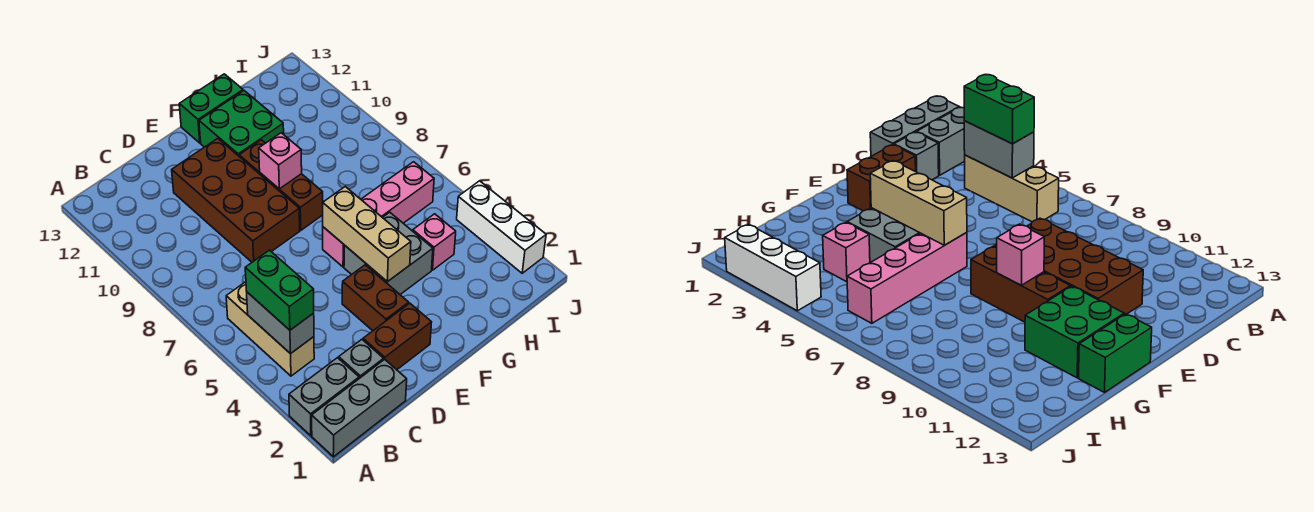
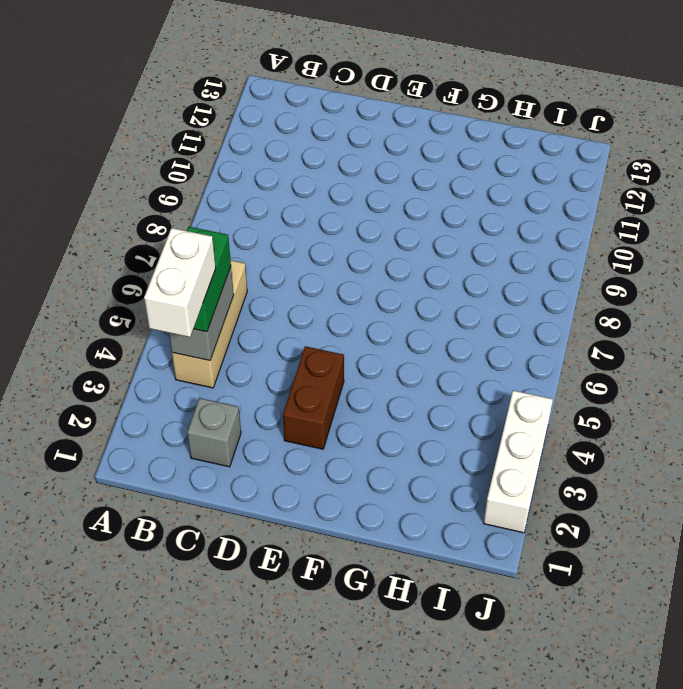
white 1x2 brick [144,228,216,337] -> none
none -> grey 1x3 brick [312,359,407,457]
none -> grey 1x2 brick [289,358,359,436]
none -> brown 1x2 brick [363,303,432,370]

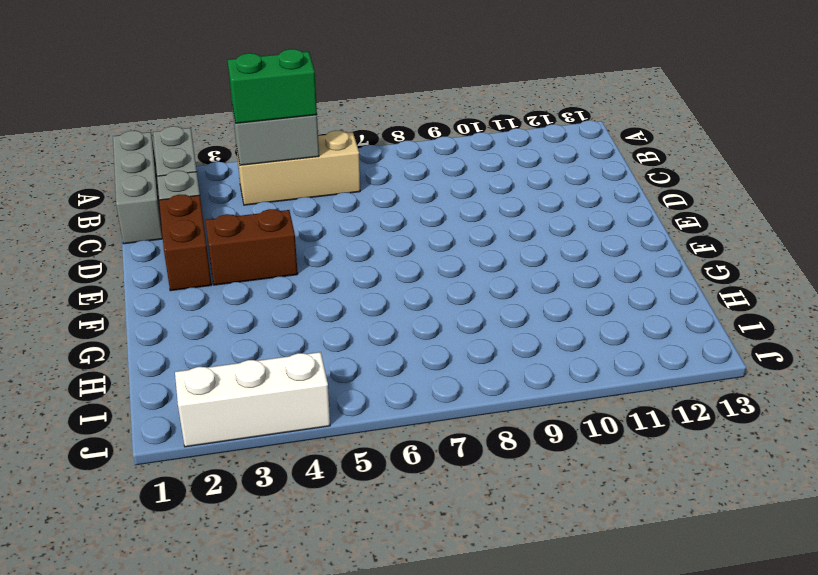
none -> brown 2x4 brick [172,138,300,262]
none -> grey 2x2 brick [344,212,433,294]
none -> pink 1x4 brick [323,162,434,267]

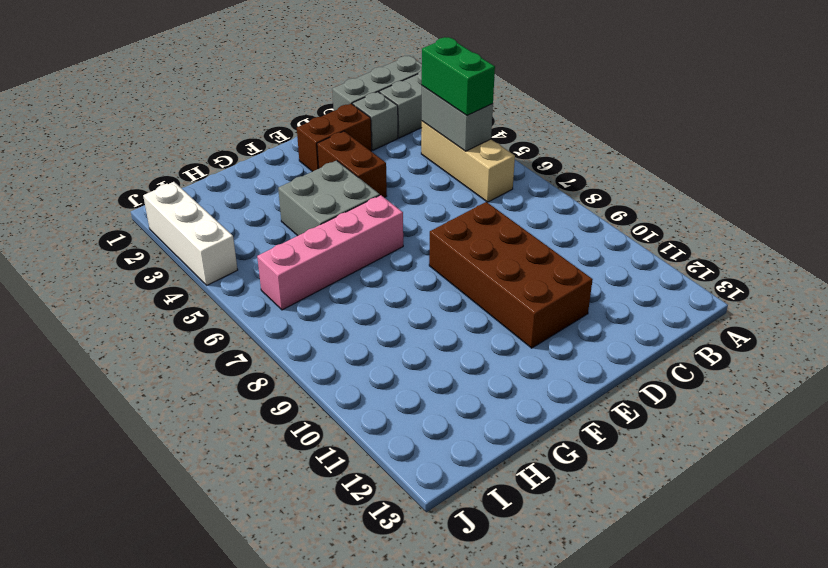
none -> brown 1x3 brick [239,140,323,230]
none -> green 2x2 brick [199,91,284,156]
none -> green 1x2 brick [179,74,243,143]

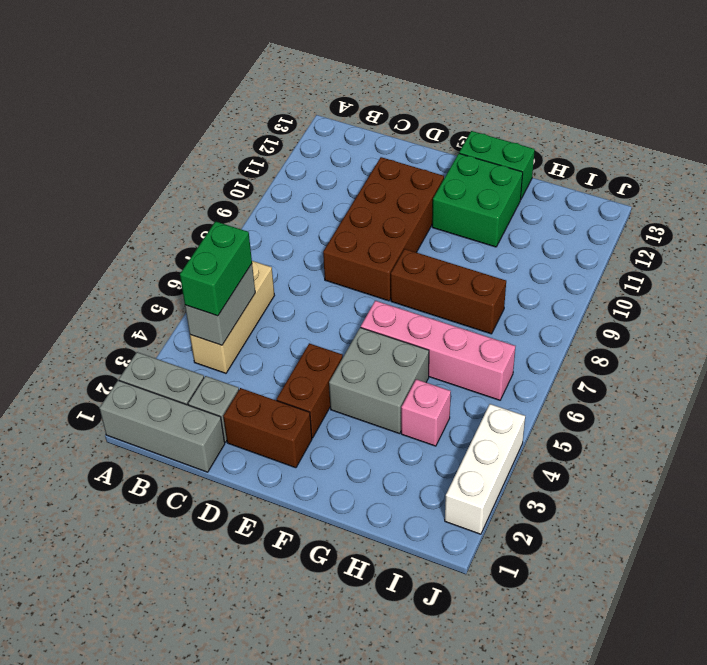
brown 1x3 brick [391,249,506,334] -> brown 1x3 brick turned to [239,140,323,230]
none -> tan 1x3 brick [323,187,411,282]
none -> pink 1x1 brick [259,133,302,189]

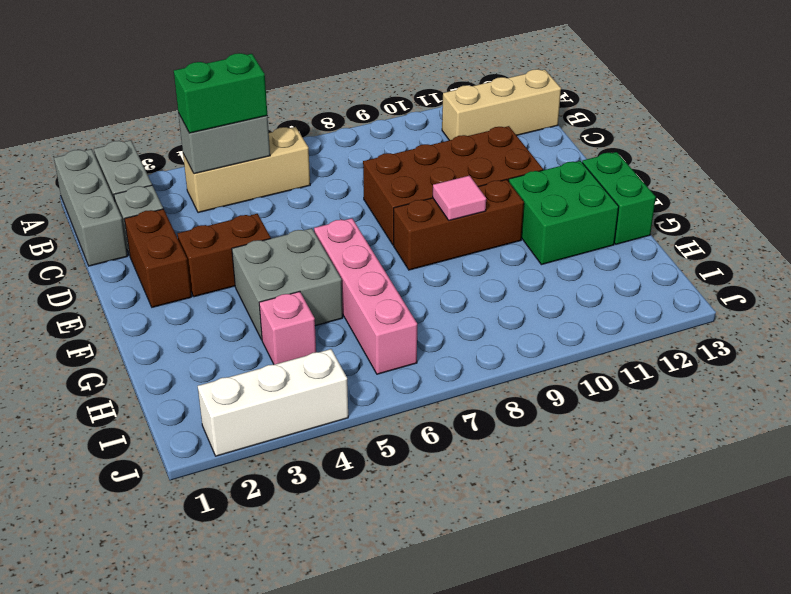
tan 1x3 brick [442,69,561,140] -> tan 1x3 brick moved to [323,187,411,282]
pink 1x1 tile [433,175,486,220] -> pink 1x1 brick [259,133,302,189]

